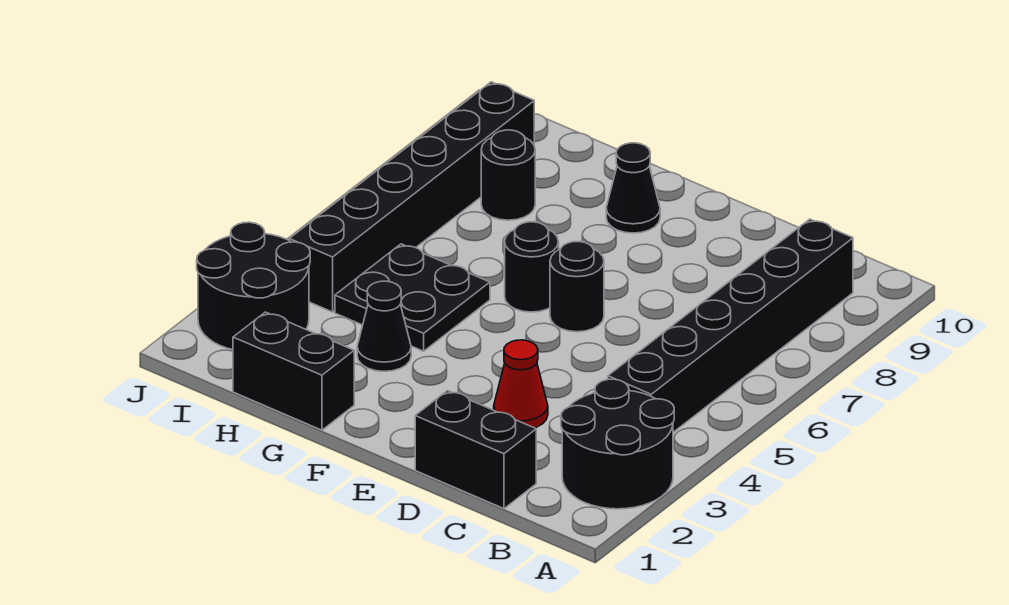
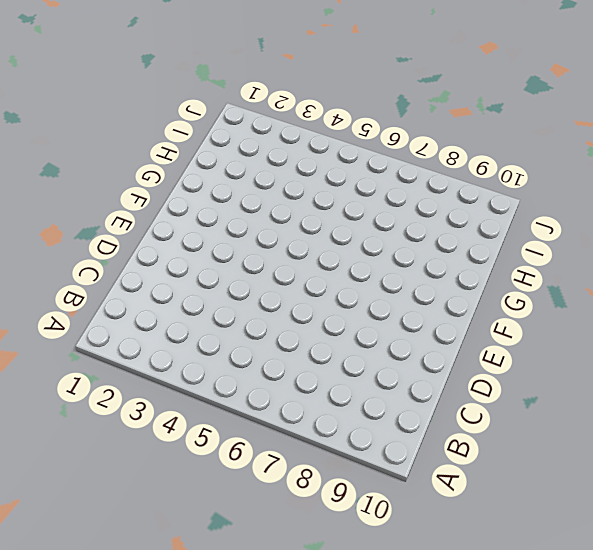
none -> black 2x2 round brick [561,379,674,509]
none -> black 1x6 brick [608,219,853,432]
none -> black 1x2 brick [415,391,536,509]

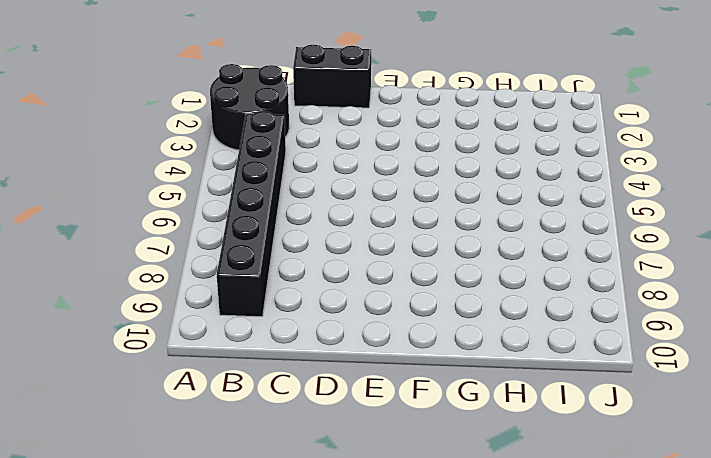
none -> red 1x1 cone [494,340,548,428]
none -> black 1x1 round brick [550,242,604,332]
none -> black 1x1 round brick [505,222,559,312]

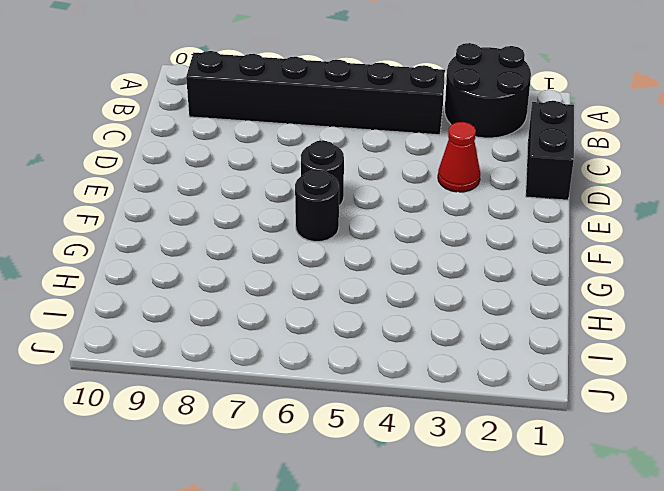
none -> black 1x1 cone [606,143,660,233]
none -> black 1x2 brick [233,312,354,430]
none -> black 1x1 cone [357,281,411,371]

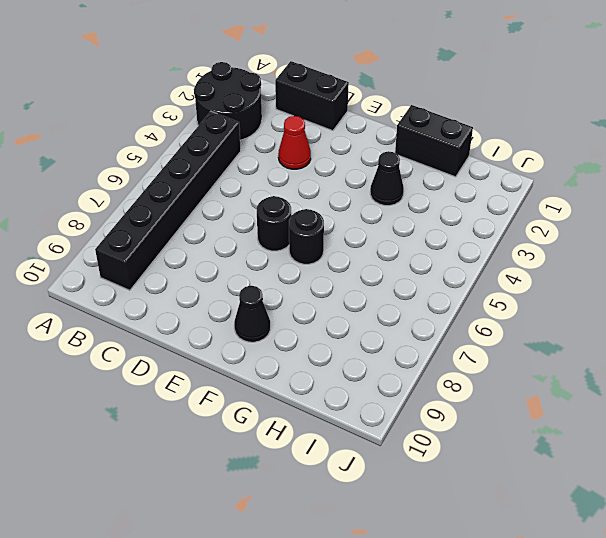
none -> black 2x2 plate [335,244,490,351]
none -> black 1x1 round brick [481,130,535,220]
none -> black 2x2 round brick [197,222,310,350]

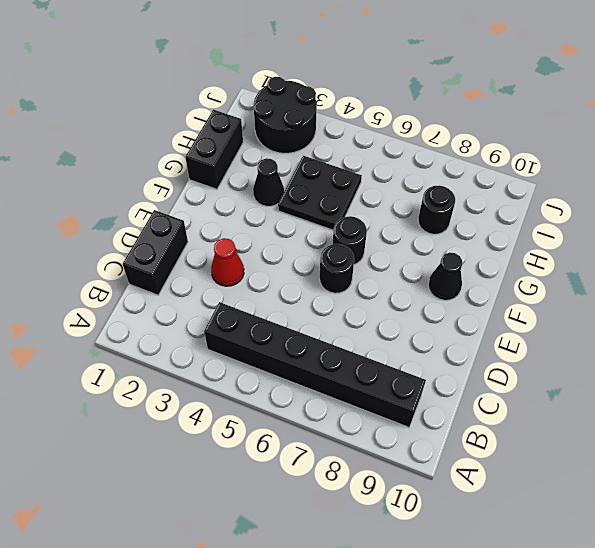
none -> black 2x2 round brick [561,379,674,509]
none -> black 1x6 brick [289,82,534,312]

